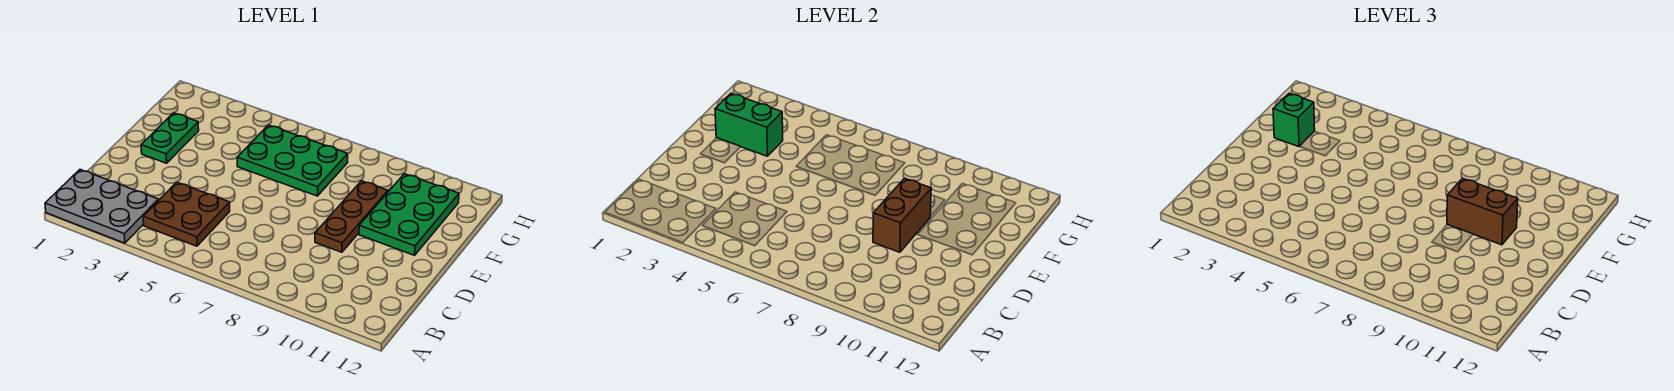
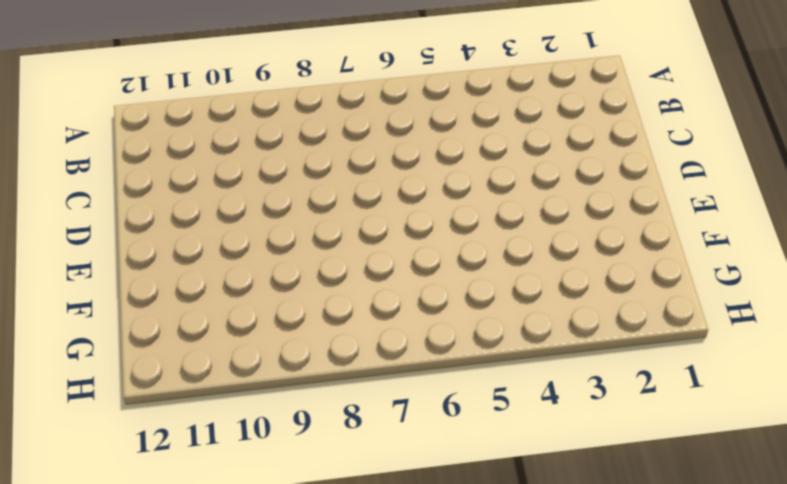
none -> grey 2x3 plate [45,170,158,243]
none -> brown 2x2 plate [143,182,230,246]

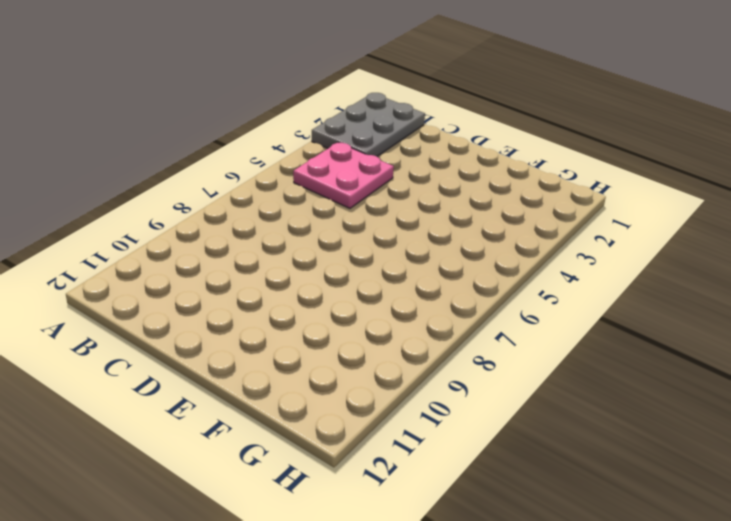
pink 2x2 plate [293,142,394,208] -> brown 2x2 plate [143,182,230,246]
none -> brown 1x3 plate [315,181,388,252]
none -> green 1x2 plate [141,113,199,163]

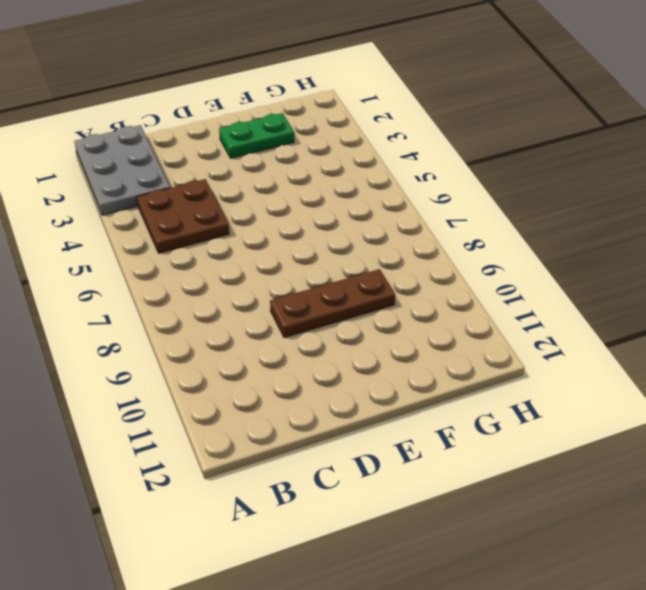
none -> green 2x3 plate [359,174,459,255]
none -> green 2x3 plate [237,125,348,196]

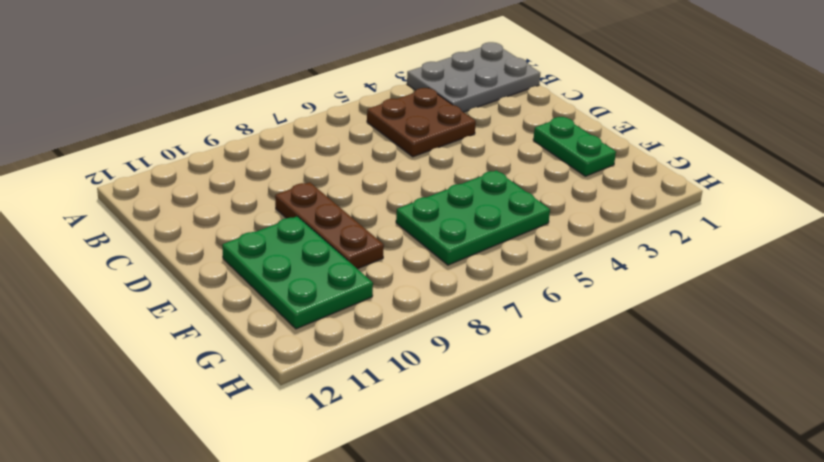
none -> brown 1x2 brick [873,178,931,252]
none -> green 1x2 brick [715,93,783,156]

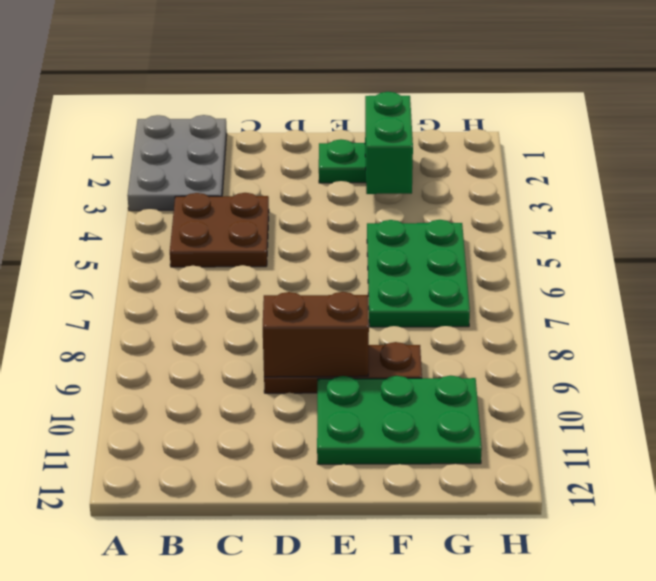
none -> brown 1x2 brick [1447,178,1518,245]
none -> green 1x1 brick [1273,93,1315,147]

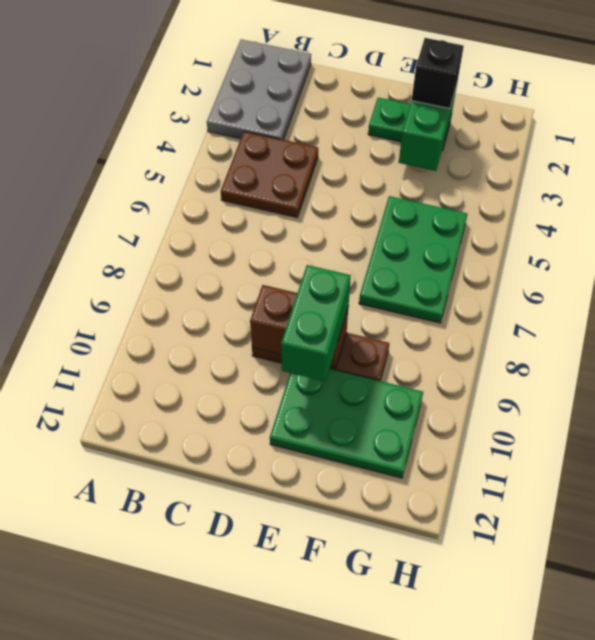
green 1x2 brick [281,265,351,381] -> brown 1x2 brick [1447,178,1518,245]
black 1x1 brick [412,38,464,109] -> green 1x1 brick [1273,93,1315,147]

